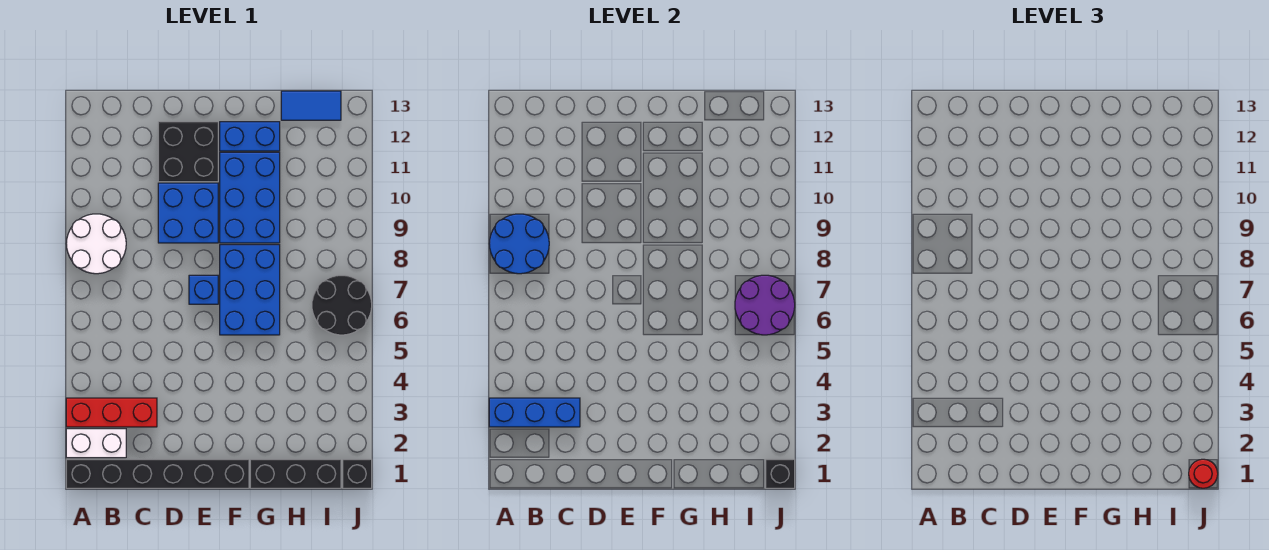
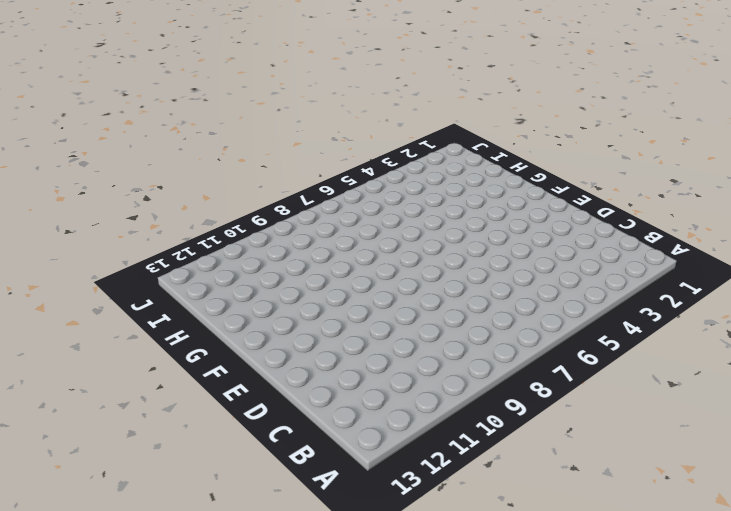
none -> black 1x6 brick [66,459,249,488]
none -> white 1x2 brick [66,429,126,458]
none -> red 1x3 brick [66,398,157,427]

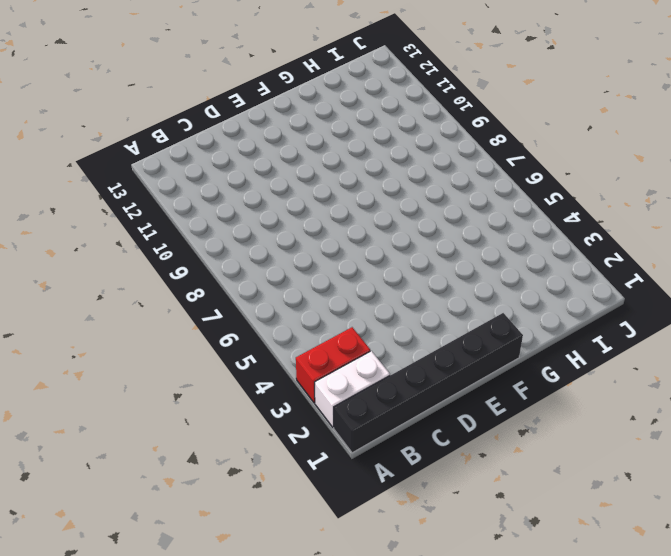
red 1x2 brick [296,327,370,403] -> red 1x3 brick [66,398,157,427]
none -> white 2x2 round brick [66,214,126,274]
none -> blue 2x2 brick [158,183,218,243]
none -> black 2x2 brick [158,122,218,182]

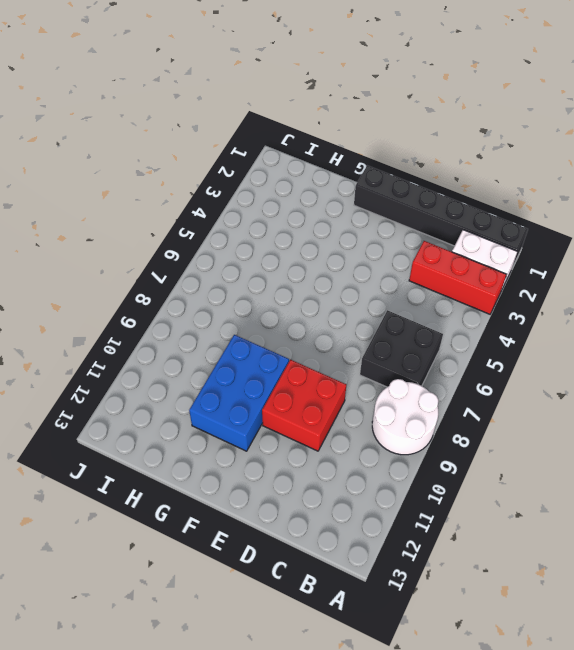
black 2x2 brick [360,310,443,387] -> black 2x2 brick moved to [158,122,218,182]
red 2x2 brick [262,360,346,451] -> blue 2x2 brick [158,183,218,243]
none -> blue 1x1 brick [189,275,218,304]
none -> blue 2x3 brick [220,245,280,335]
none -> blue 1x2 brick [220,122,280,151]

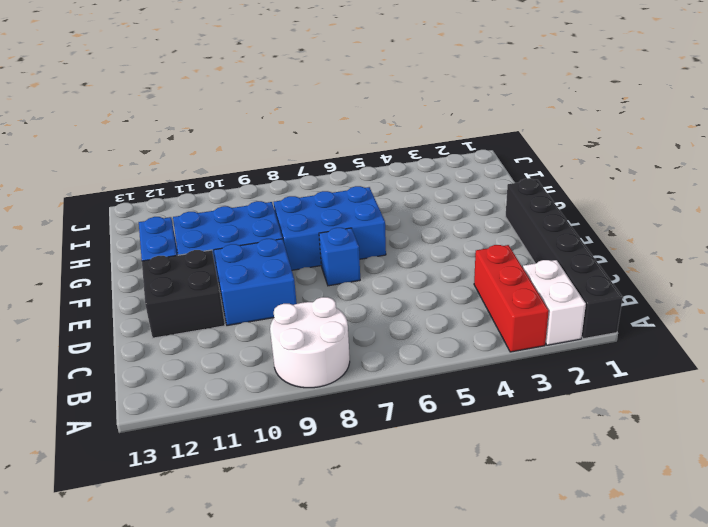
none -> black 1x3 brick [250,459,341,488]
none -> blue 1x2 tile [281,91,341,120]
none -> black 2x2 round brick [312,275,372,335]

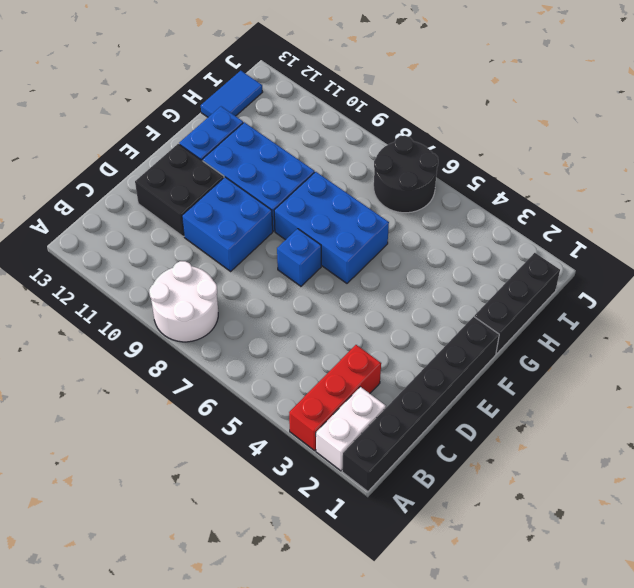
none -> black 1x1 brick [343,459,372,488]
none -> blue 1x3 brick [489,398,580,427]
none -> blue 2x2 round brick [489,214,549,274]

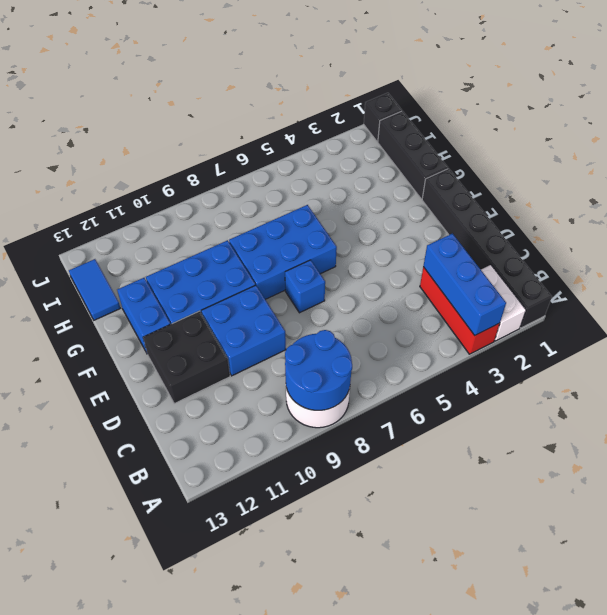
none -> black 2x2 round brick [312,275,372,335]
none -> purple 2x2 round brick [735,275,795,335]
none -> black 1x1 brick [766,459,795,488]

